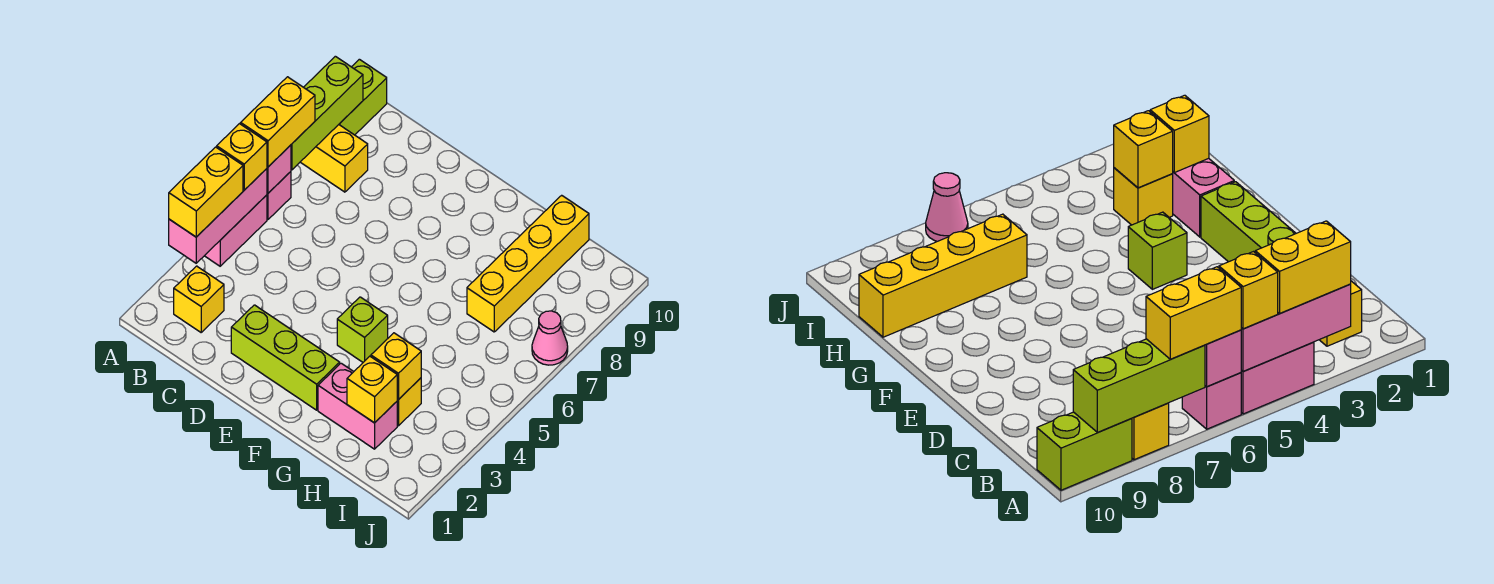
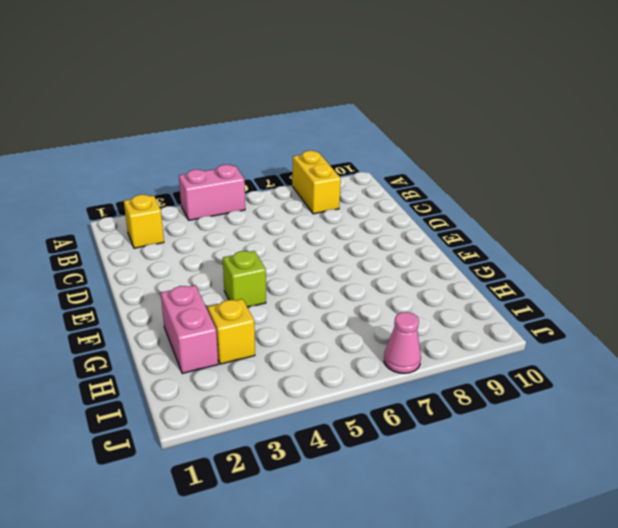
none -> pink 1x1 brick [267,172,291,219]
none -> lime 1x2 brick [339,59,387,135]
none -> lime 1x3 brick [231,305,340,410]

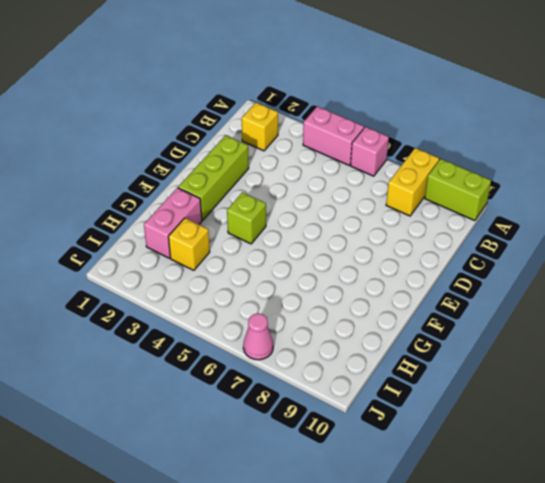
none -> yellow 1x4 brick [467,195,589,332]
none -> pink 1x3 brick [169,169,267,263]
none -> pink 1x1 brick [267,145,291,193]

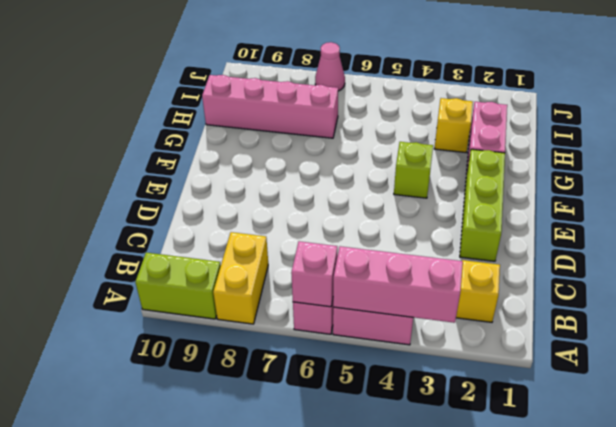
pink 1x4 brick [202,75,338,138] -> yellow 1x4 brick [467,195,589,332]
none -> lime 1x3 brick [291,56,363,170]
none -> yellow 1x1 brick [347,356,397,423]
none -> yellow 1x1 brick [371,333,421,400]

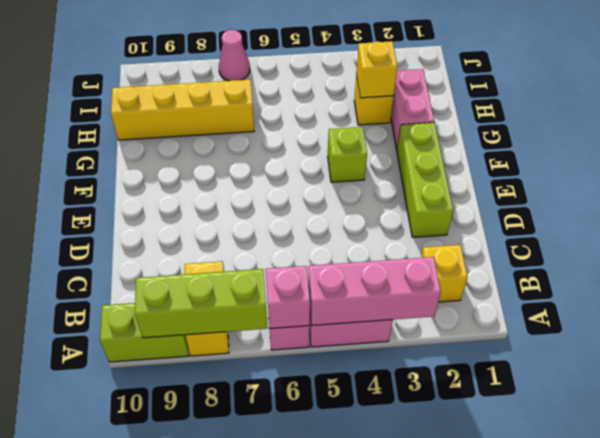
none -> yellow 1x1 brick [347,356,397,423]
none -> yellow 1x2 brick [169,147,243,237]
none -> yellow 1x1 brick [217,124,267,190]

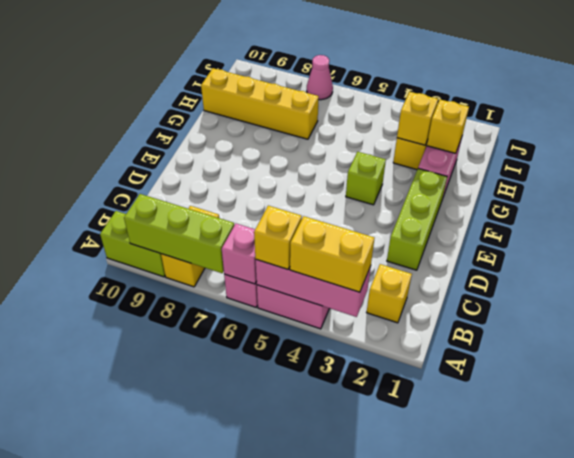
none -> yellow 1x2 brick [241,77,315,167]

